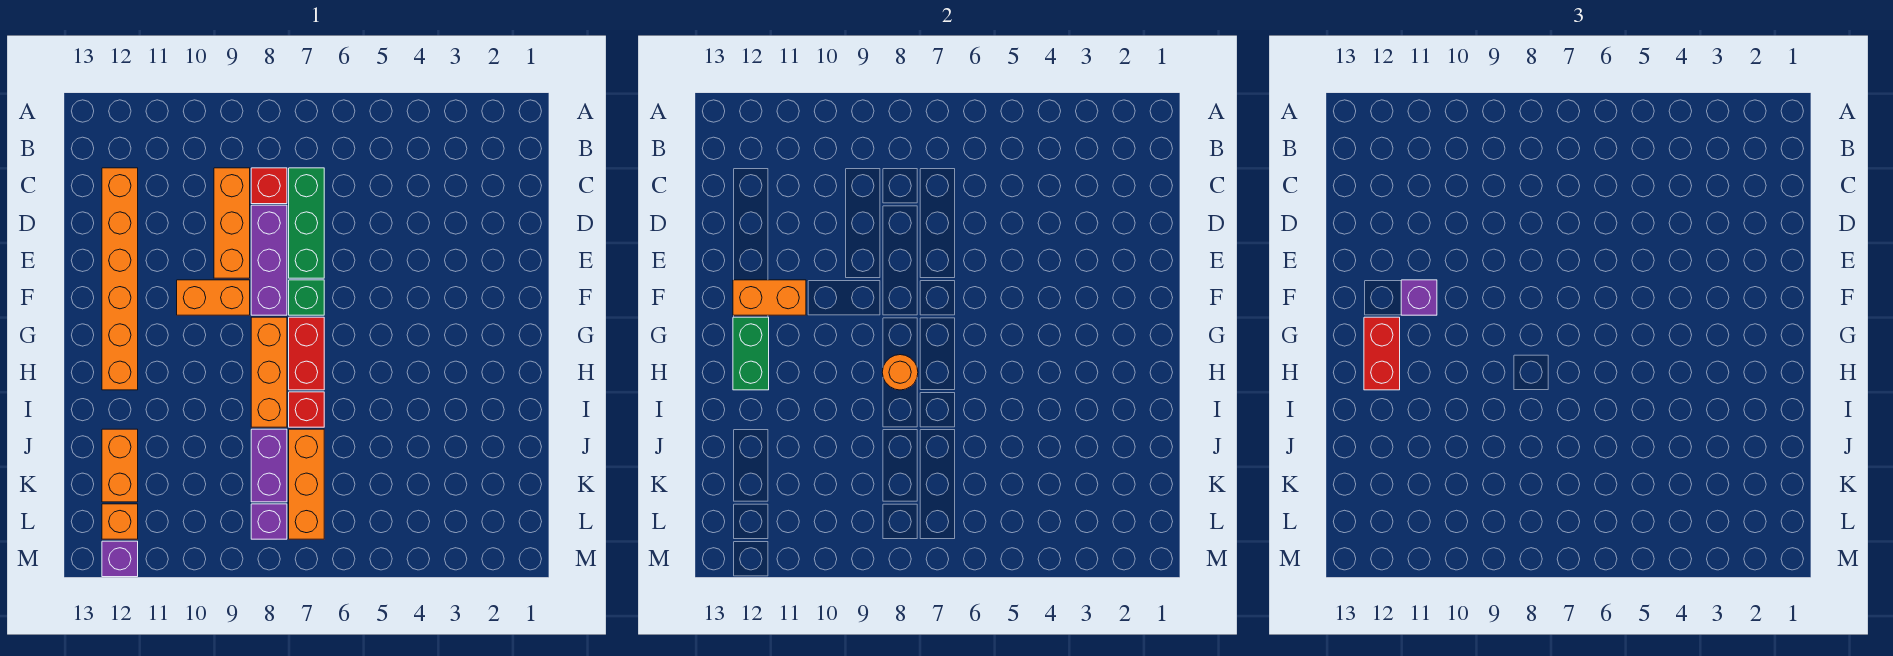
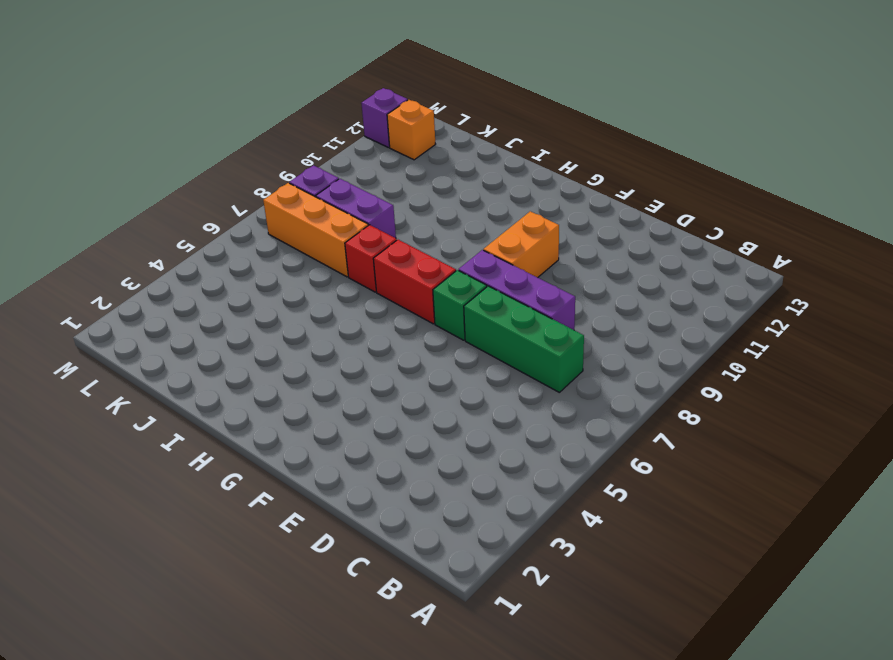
none -> red 1x1 brick [251,168,287,204]
none -> orange 1x3 brick [214,168,250,278]
none -> orange 1x6 brick [102,168,138,390]

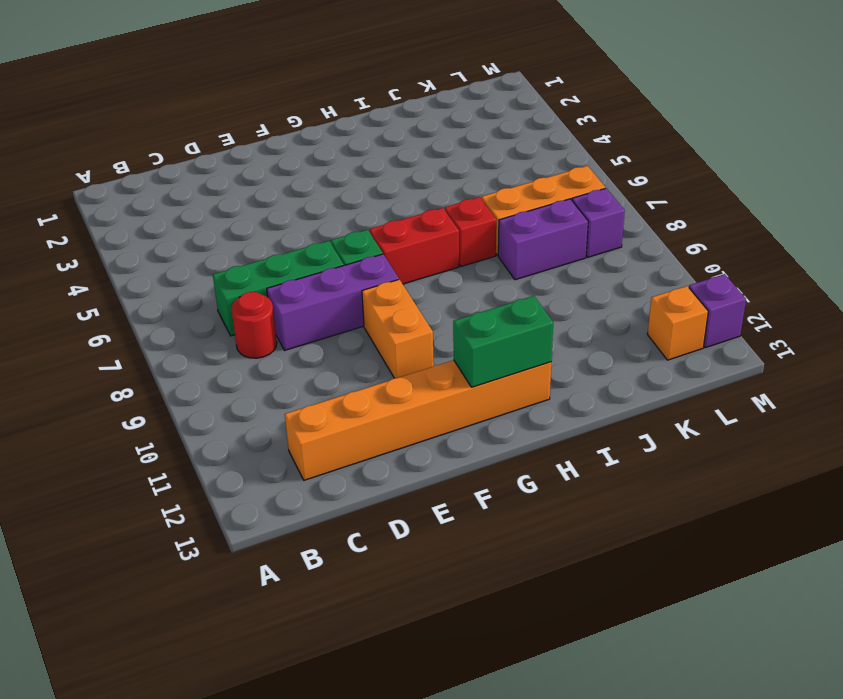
red 1x1 round brick [232,292,277,358] -> red 1x1 brick [251,168,287,204]
none -> orange 1x3 brick [214,168,250,278]
none -> orange 1x3 brick [251,317,287,427]
none -> orange 1x2 brick [102,429,138,502]

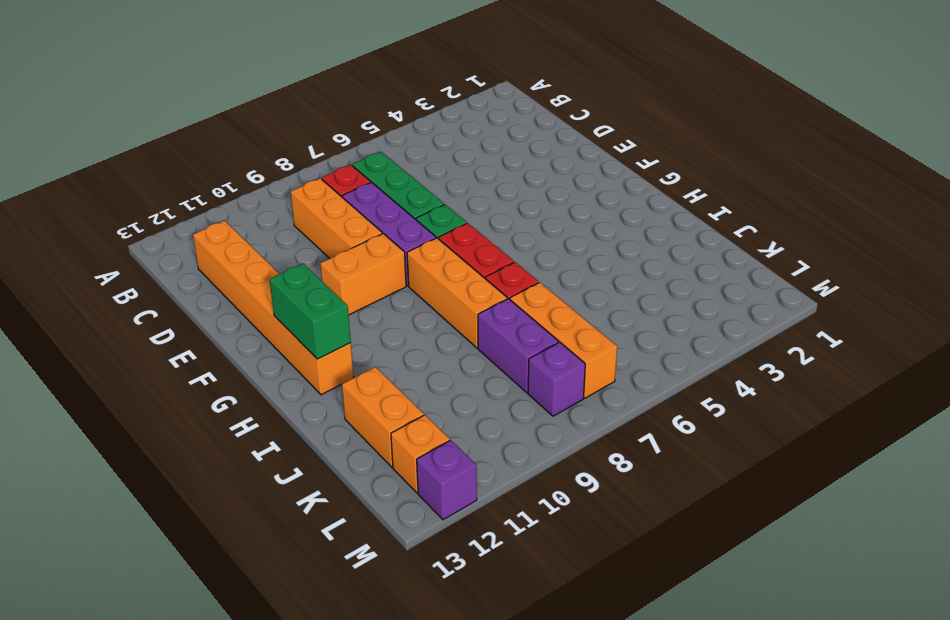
none -> orange 1x2 brick [733,280,806,315]
none -> orange 1x1 round brick [882,355,918,390]
none -> purple 1x1 brick [1401,280,1437,315]

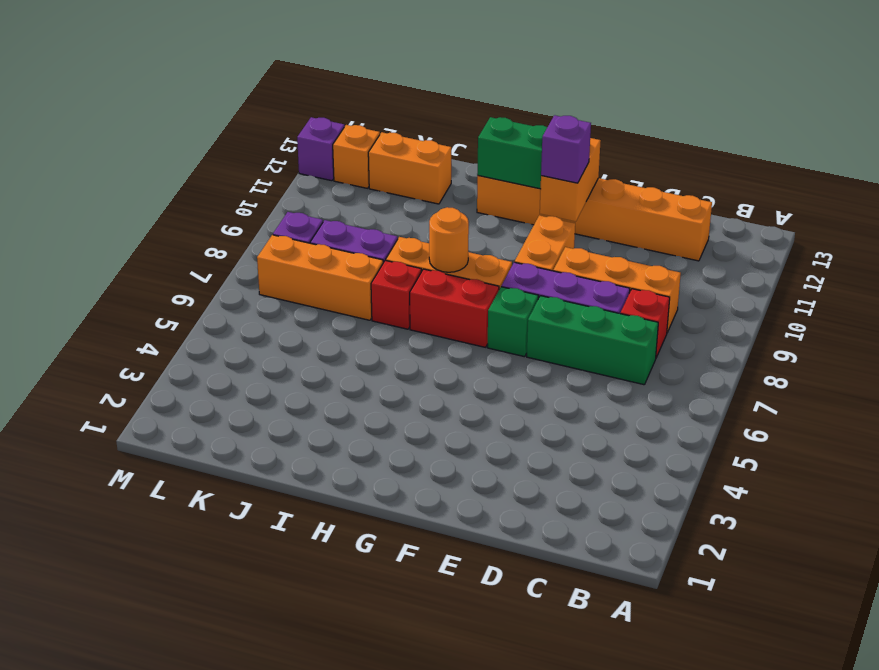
none -> red 1x2 brick [1364,317,1400,390]

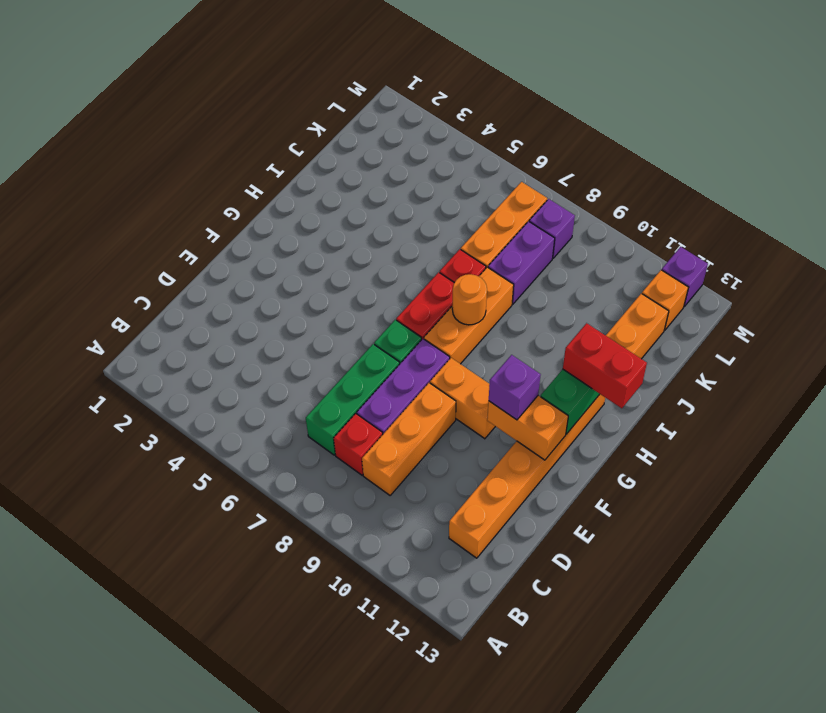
red 1x2 brick [563,323,647,408] -> red 1x2 brick turned to [1364,317,1400,390]

